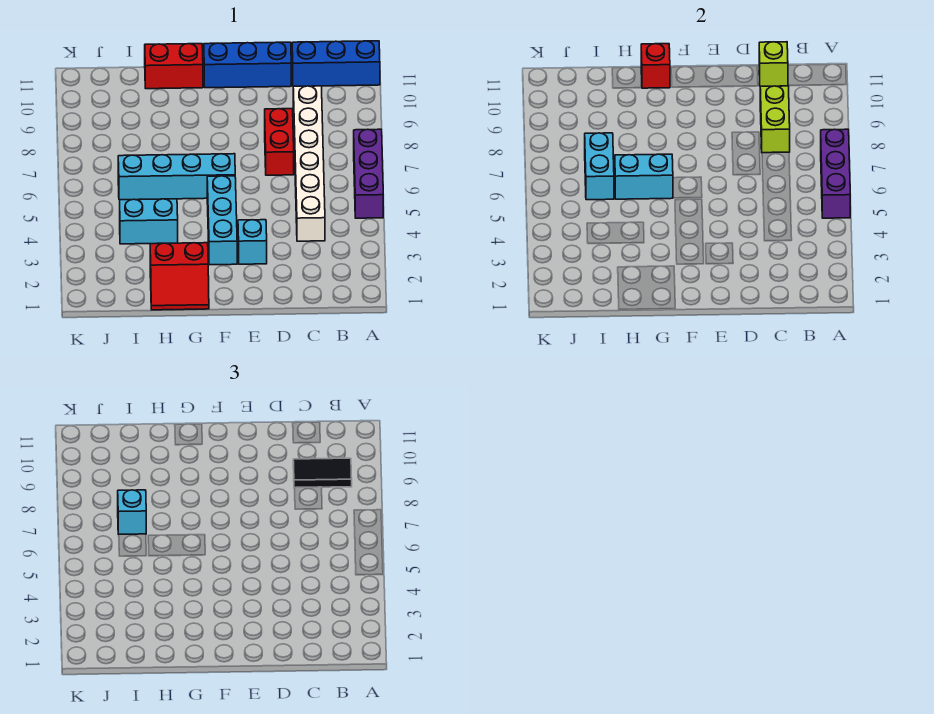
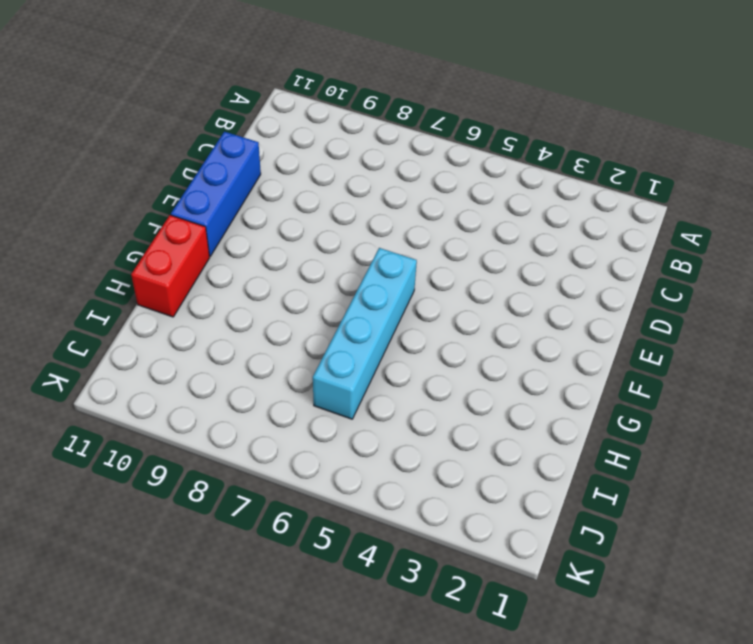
none -> purple 1x3 brick [354,129,383,218]
none -> blue 1x3 brick [292,41,380,86]
none -> white 1x6 brick [293,86,325,241]

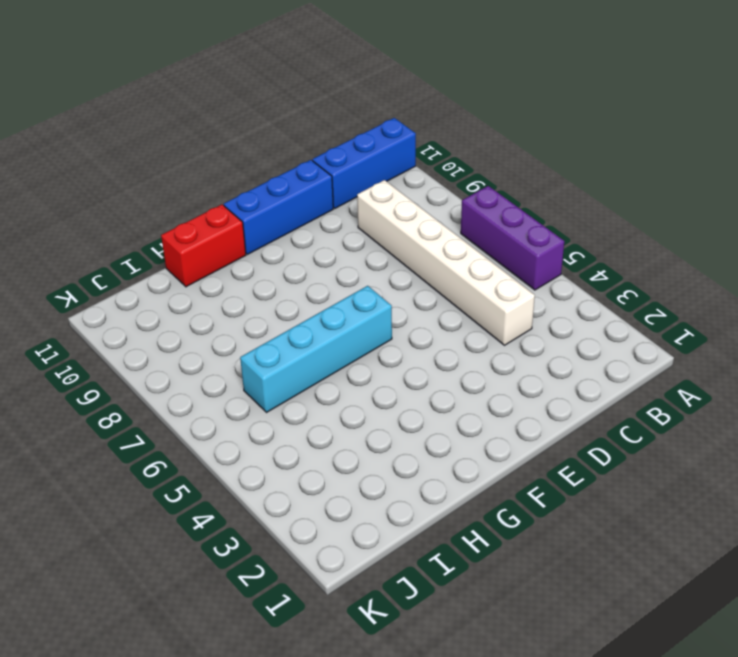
none -> red 1x2 brick [265,109,294,175]
none -> cyan 1x1 brick [238,220,267,264]
none -> cyan 1x3 brick [207,176,237,265]

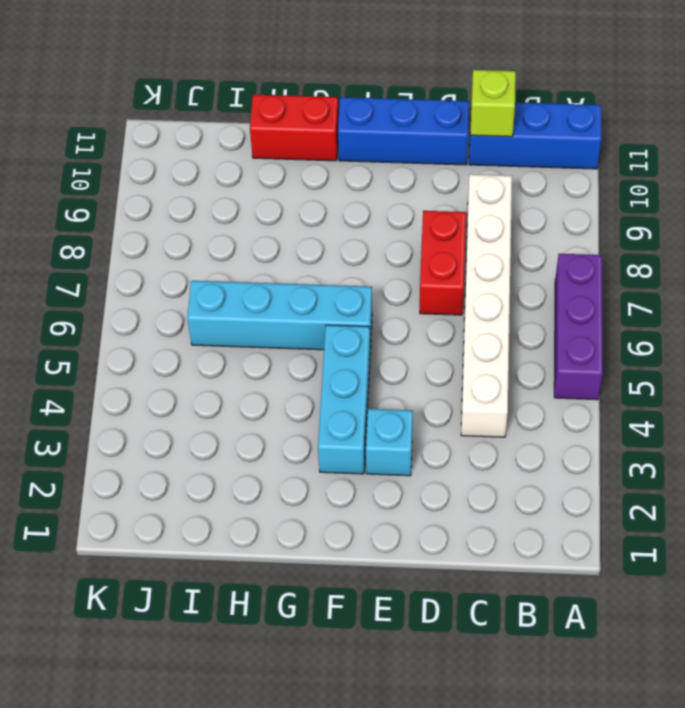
none -> red 2x2 slope [150,243,209,310]
none -> cyan 1x2 brick [120,199,178,244]
none -> purple 1x3 brick [821,129,850,218]

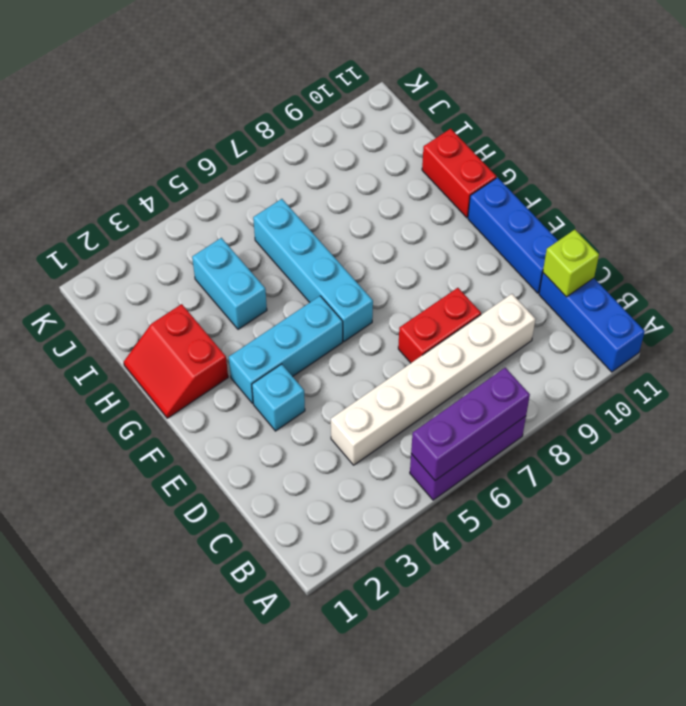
none -> lime 1x2 brick [760,86,790,153]
none -> cyan 1x2 brick [615,154,673,199]
none -> red 1x1 brick [641,44,670,88]

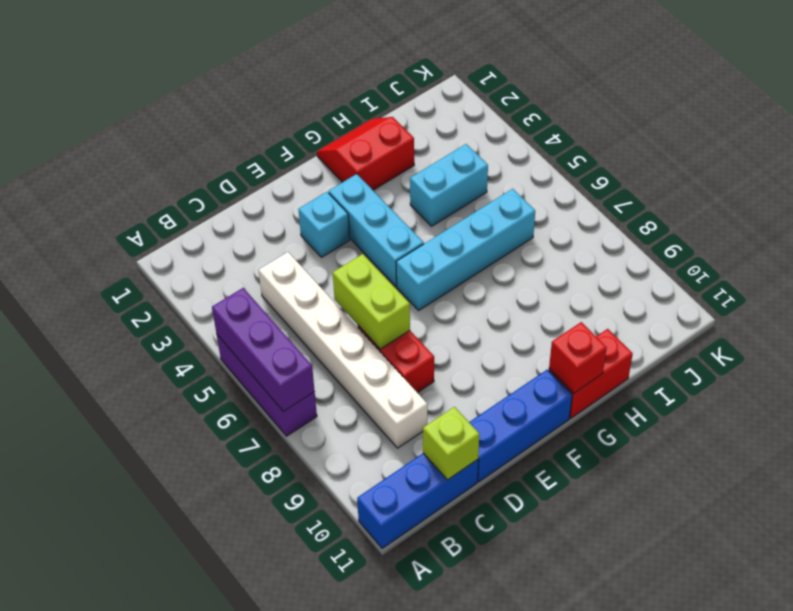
lime 1x2 brick [333,254,410,349] -> lime 1x2 brick moved to [760,86,790,153]
none -> cyan 1x2 brick [615,154,673,199]
none -> cyan 1x2 brick [585,133,614,200]
none -> black 1x2 tile [293,458,352,488]

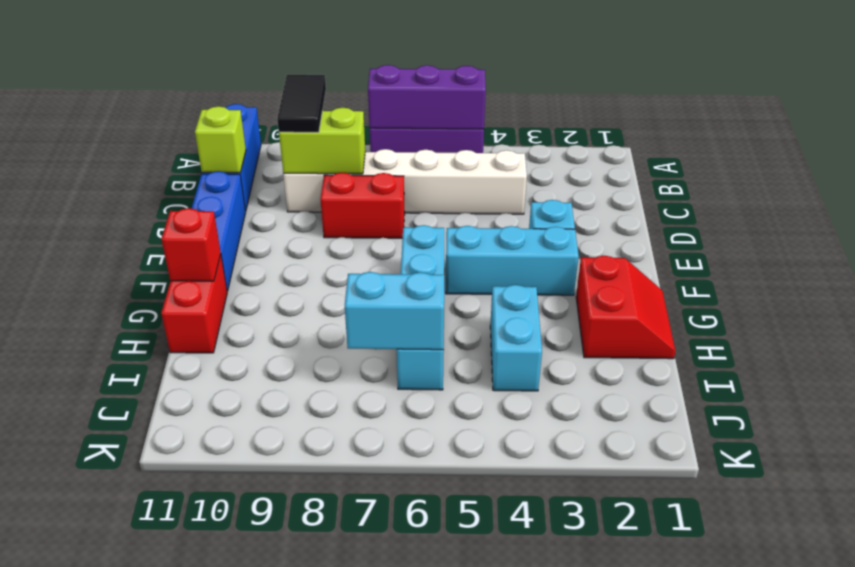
none -> cyan 1x2 brick [615,154,673,199]
none -> cyan 1x1 brick [118,490,146,534]

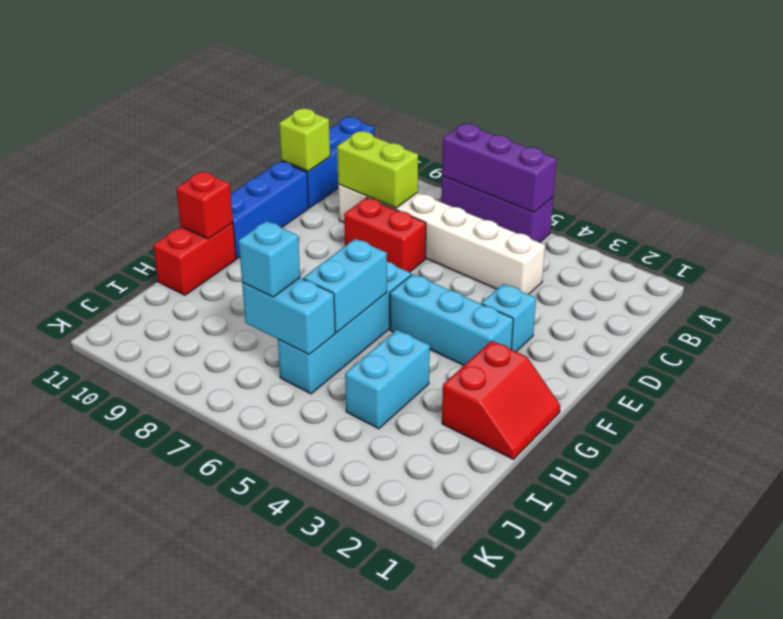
none -> black 1x2 tile [293,458,352,488]

